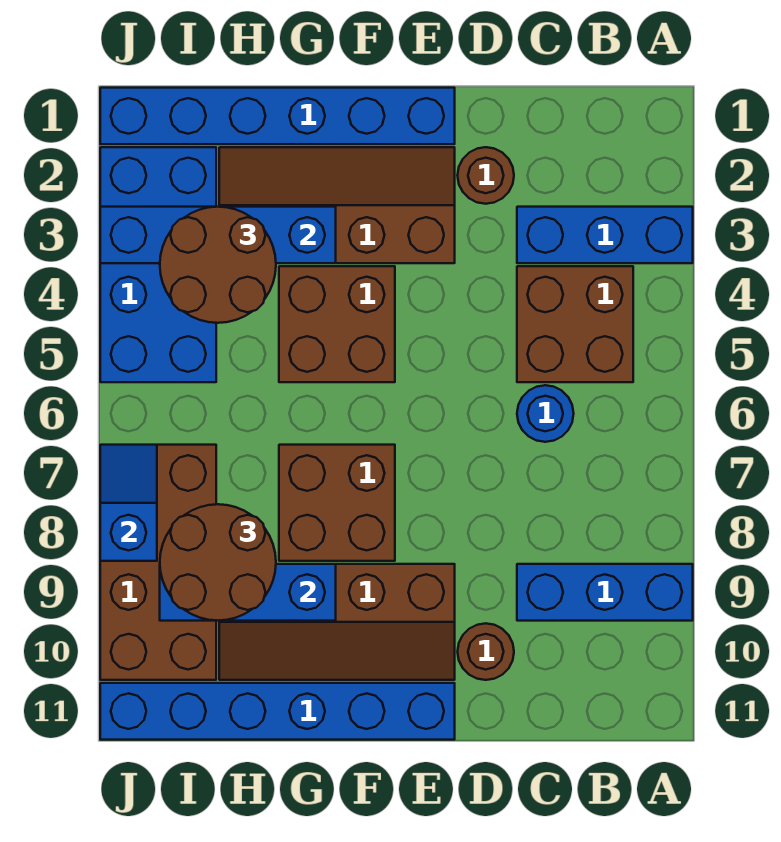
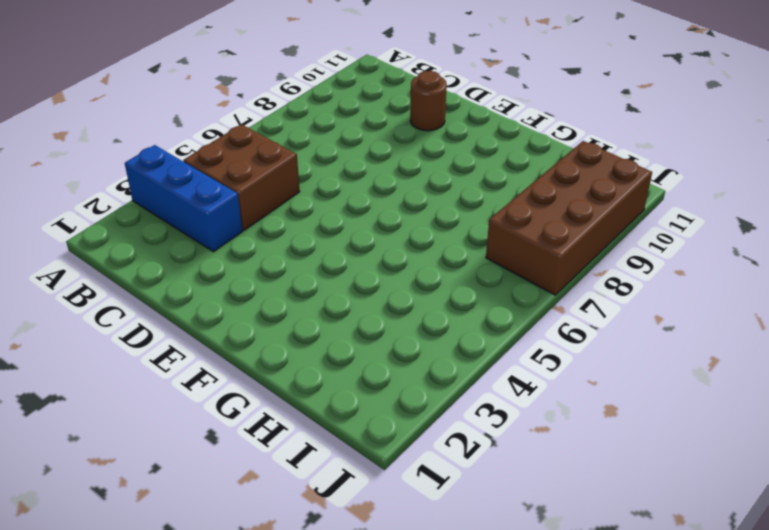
none -> blue 1x3 brick [517,564,693,621]
none -> blue 1x1 round brick [517,385,574,442]
none -> brown 1x1 round brick [458,147,514,204]

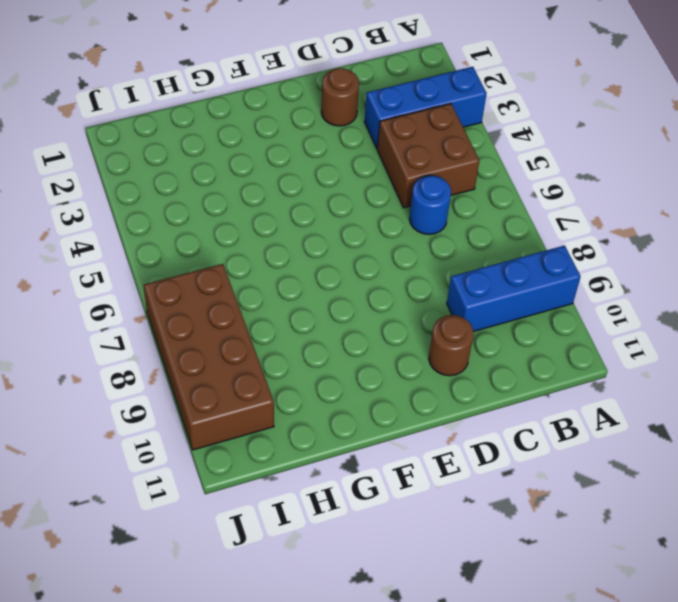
none -> blue 1x6 brick [100,88,455,144]
none -> brown 2x4 slope [219,147,455,263]
none -> brown 2x4 slope [219,564,455,680]

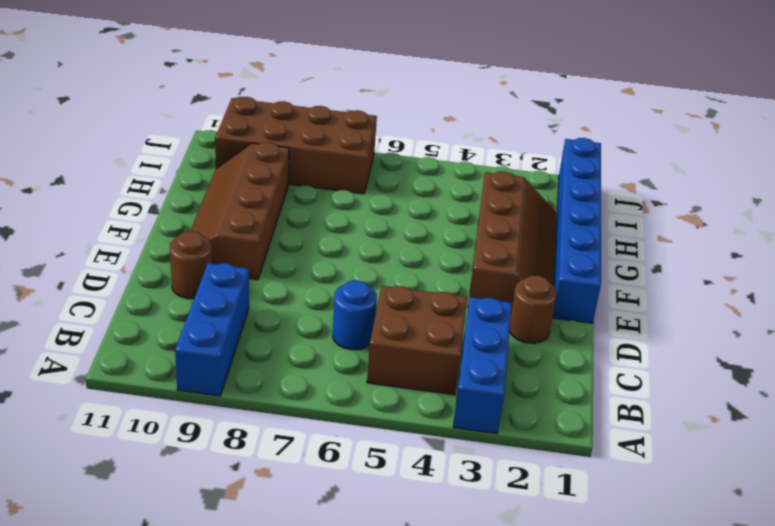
none -> blue 1x6 brick [100,683,455,740]
none -> brown 2x2 brick [279,266,395,382]
none -> brown 2x2 brick [279,445,395,561]

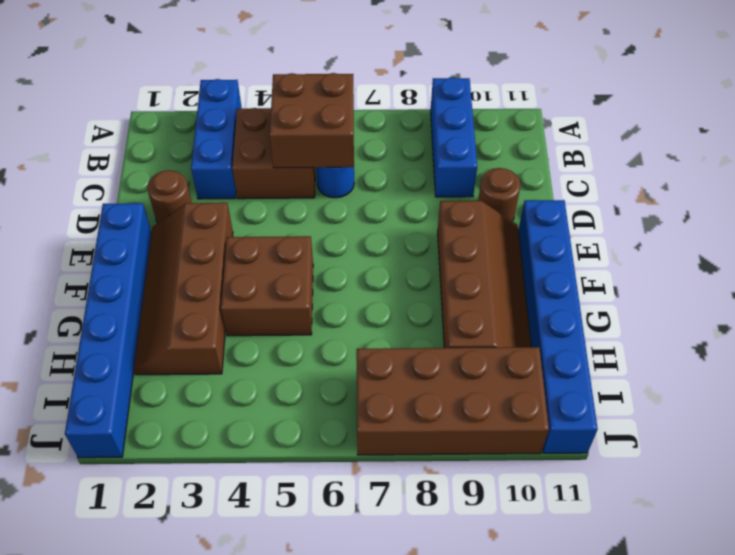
brown 2x2 brick [270,73,354,168] -> brown 2x2 brick moved to [279,445,395,561]
none -> blue 2x4 brick [100,147,216,382]
none -> blue 1x4 brick [100,207,336,263]
none -> blue 1x3 brick [160,564,336,621]

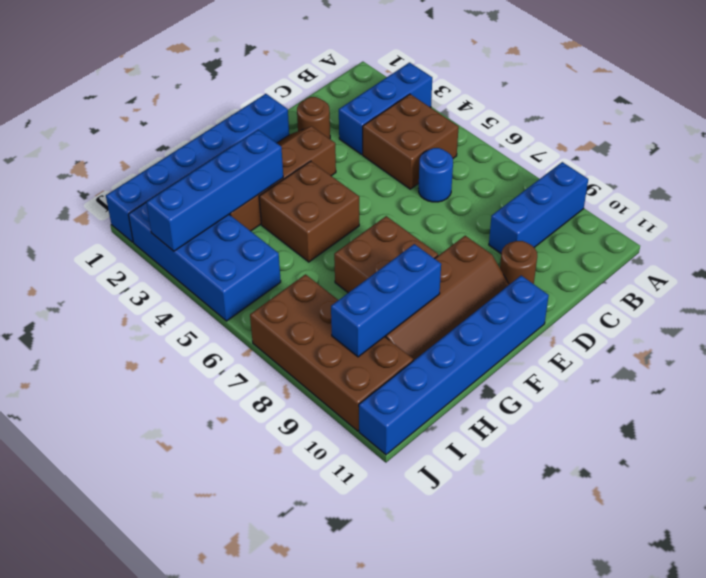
none -> blue 1x2 slope [100,445,157,561]
none -> brown 2x2 round brick [160,207,276,323]
none -> brown 2x2 round brick [160,504,276,621]

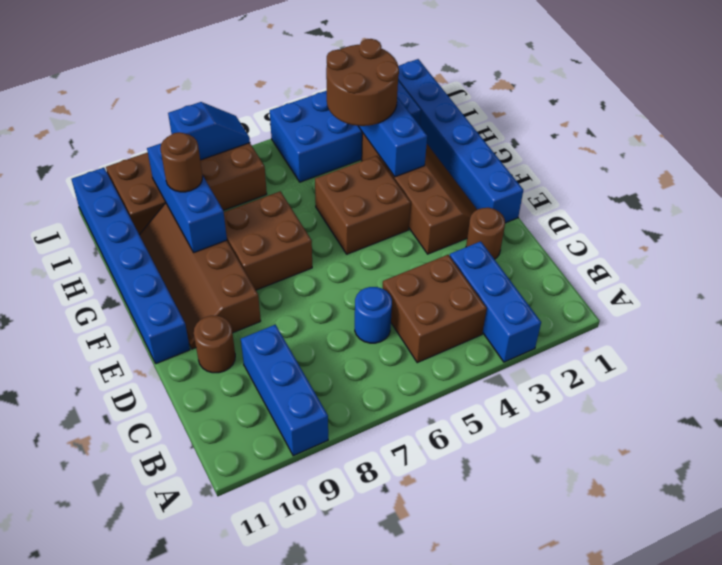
brown 1x1 round brick [160,132,202,192] -> brown 2x2 round brick [160,504,276,621]

